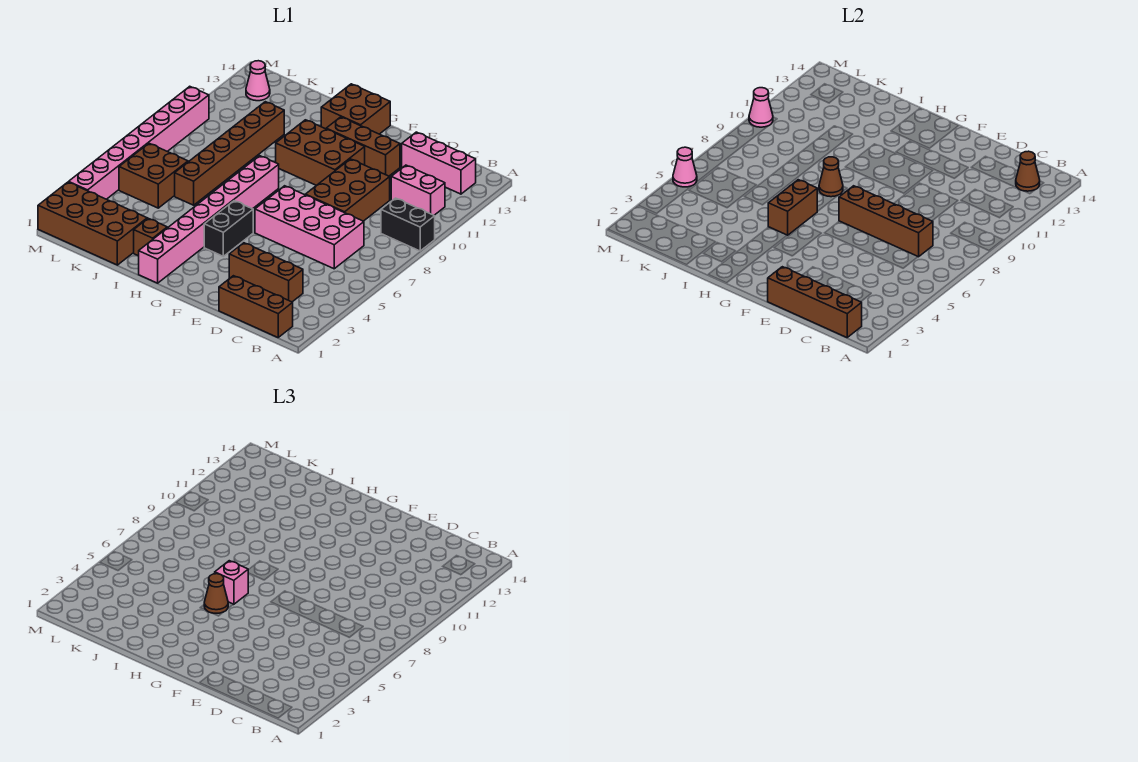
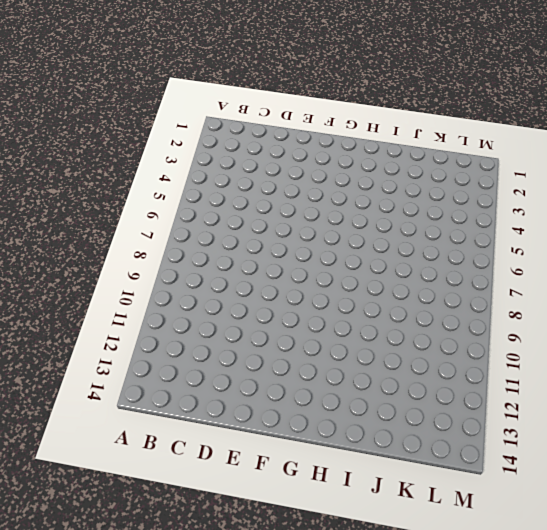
none -> black 1x2 brick [381,198,435,251]
none -> brown 1x3 brick [219,276,293,337]
none -> pink 1x2 brick [391,165,445,215]

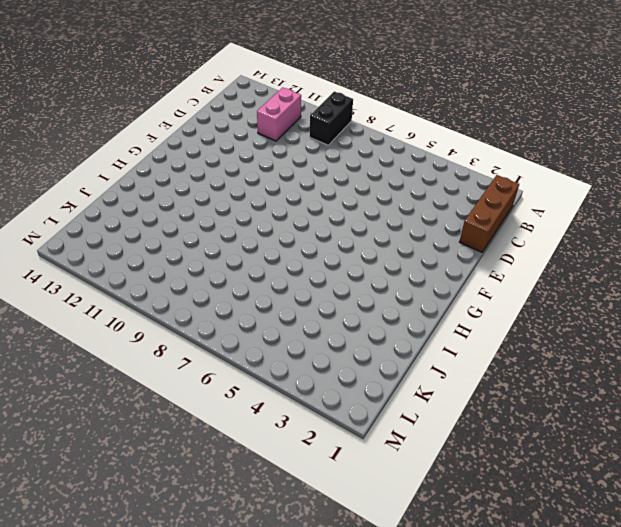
none -> pink 1x3 brick [402,132,476,194]
none -> brown 1x3 brick [229,243,303,302]
none -> pink 2x4 brick [255,186,364,269]

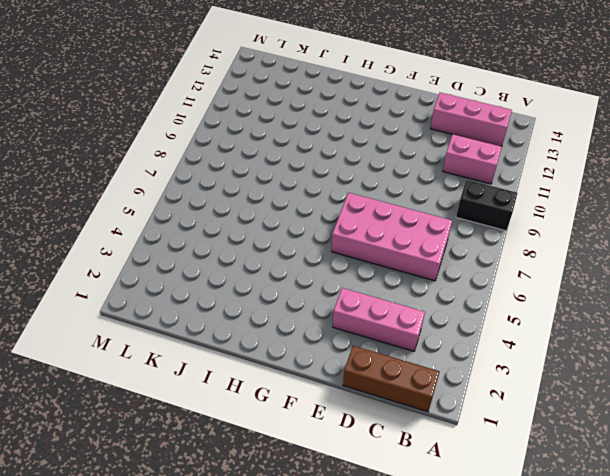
pink 1x3 brick [333,288,425,351] -> brown 1x3 brick [229,243,303,302]
none -> brown 2x3 brick [305,159,390,221]
none -> brown 1x3 brick [326,117,400,176]
none -> brown 2x3 brick [276,120,365,186]

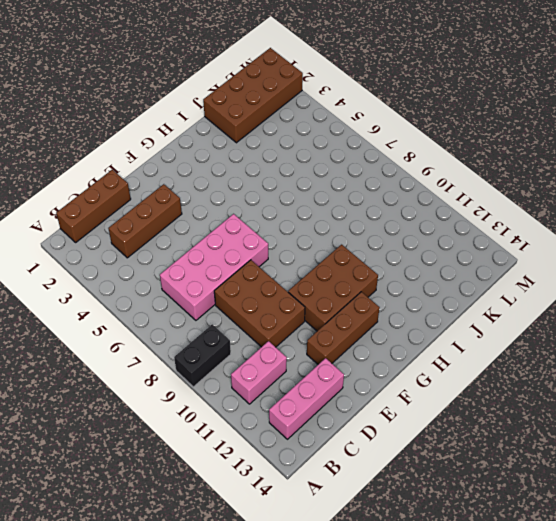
none -> black 1x2 brick [204,201,253,256]
none -> brown 2x2 brick [321,84,390,134]
none -> pink 1x8 brick [139,156,279,283]

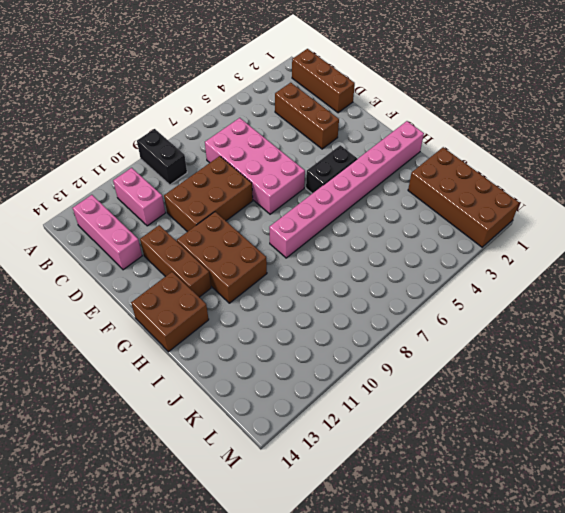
none -> brown 1x1 brick [134,218,167,256]
none -> brown 1x6 brick [175,102,284,205]
none -> brown 2x2 brick [119,143,188,208]

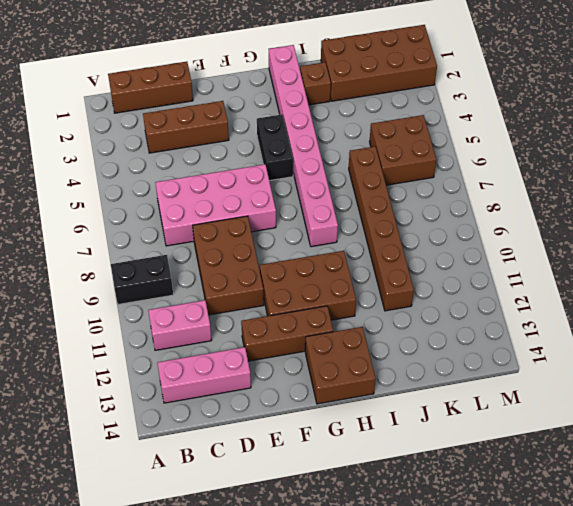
none -> pink 1x1 cone [246,61,270,101]
none -> pink 1x8 brick [69,86,209,199]
none -> brown 1x4 brick [768,267,862,337]

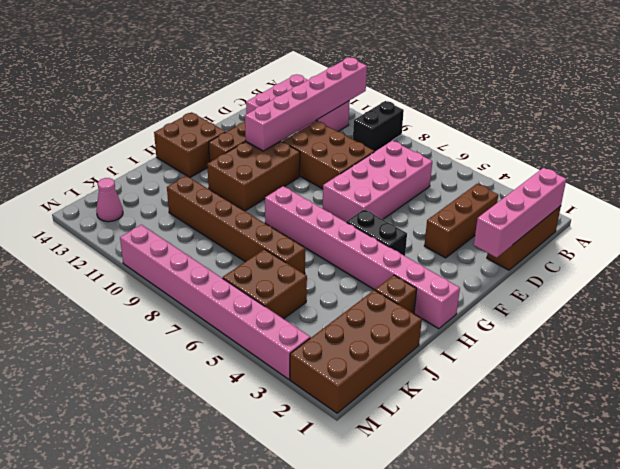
pink 1x6 brick [245,58,367,151] -> none
pink 1x4 brick [474,168,566,258] -> brown 1x4 brick [768,267,862,337]
none -> brown 1x1 cone [1016,151,1040,191]
none -> brown 1x4 brick [839,186,933,257]
none -> brown 1x2 brick [768,180,817,235]

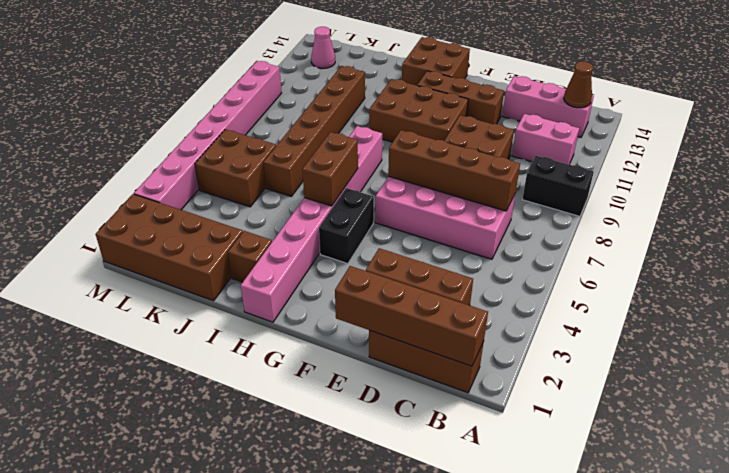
none -> brown 1x1 cone [819,157,843,197]
none -> pink 1x1 cone [673,147,697,187]
none -> pink 1x1 cone [749,88,773,127]

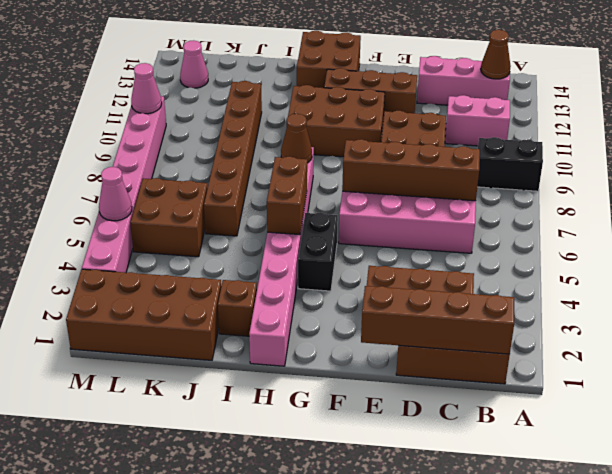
none -> brown 1x1 cone [204,574,228,613]
none -> pink 1x1 brick [215,561,248,604]

